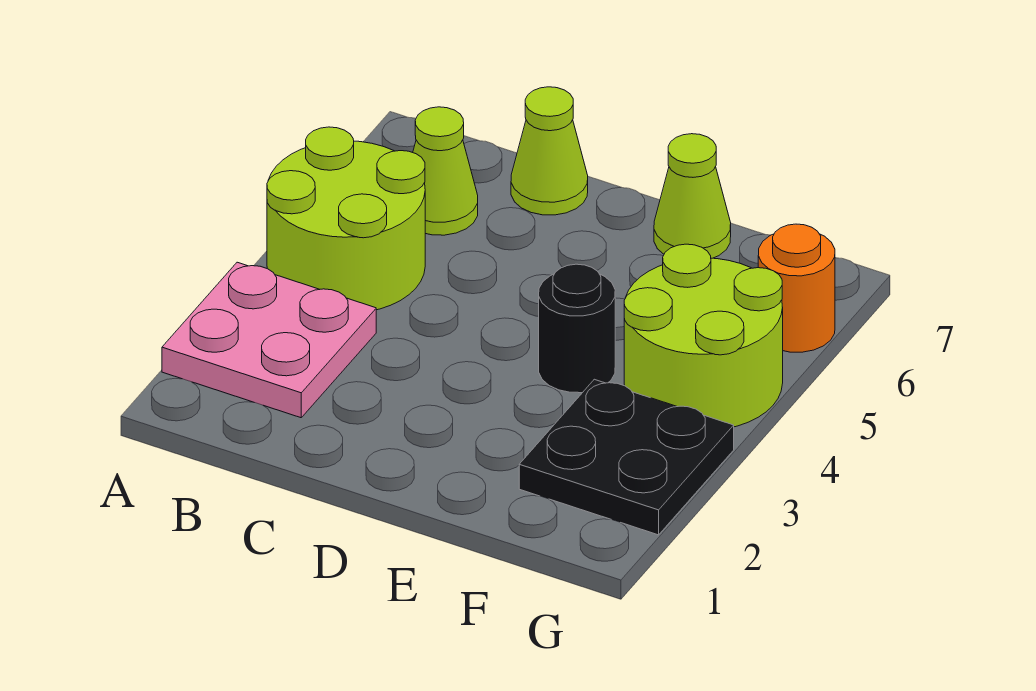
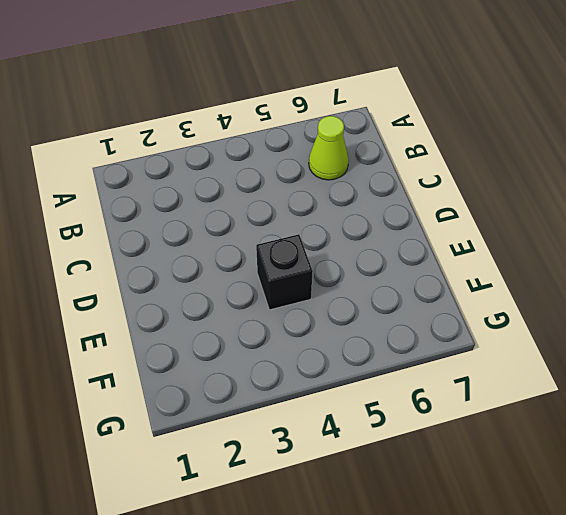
black 1x1 brick [256,234,313,310] -> black 1x1 round brick [539,264,615,393]
none -> pink 2x2 plate [162,262,376,418]
none -> lime 2x2 round brick [267,127,425,310]

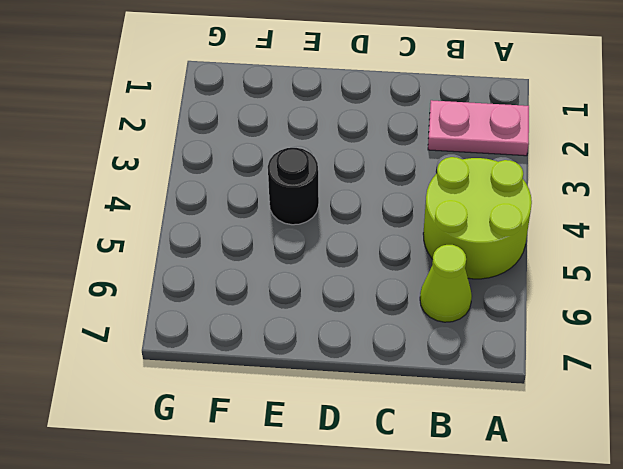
pink 1x2 plate [428,100,529,156] -> pink 2x2 plate [162,262,376,418]
none -> lime 1x1 cone [511,87,588,215]
none -> lime 1x1 cone [654,134,731,258]

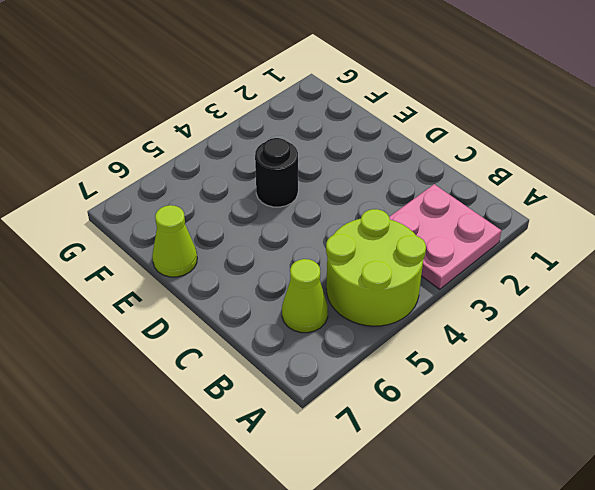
none -> lime 1x1 cone [511,87,588,215]
none -> black 2x2 plate [519,379,734,535]

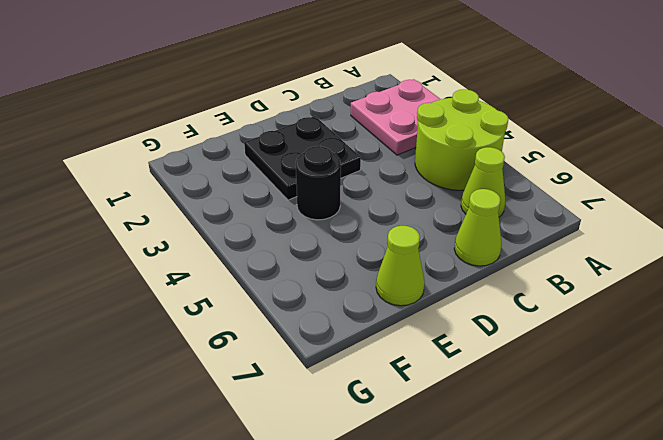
black 2x2 plate [244,116,361,200] -> black 2x2 plate moved to [519,379,734,535]
none -> lime 2x2 round brick [624,244,783,427]
none -> orange 1x1 round brick [758,224,835,352]

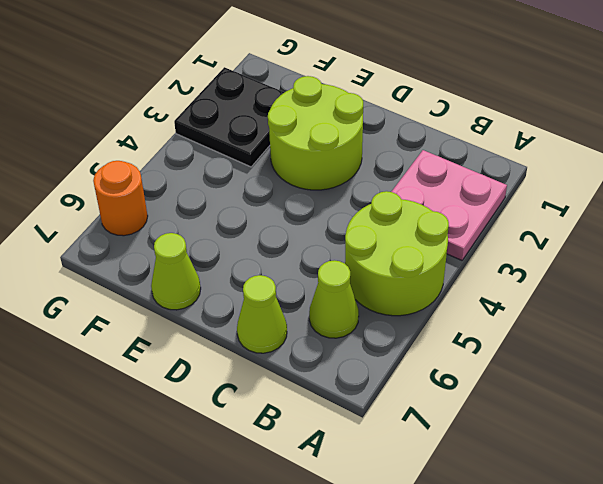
lime 2x2 round brick [268,76,363,190] -> lime 2x2 round brick moved to [624,244,783,427]
none -> black 1x1 round brick [539,264,615,393]

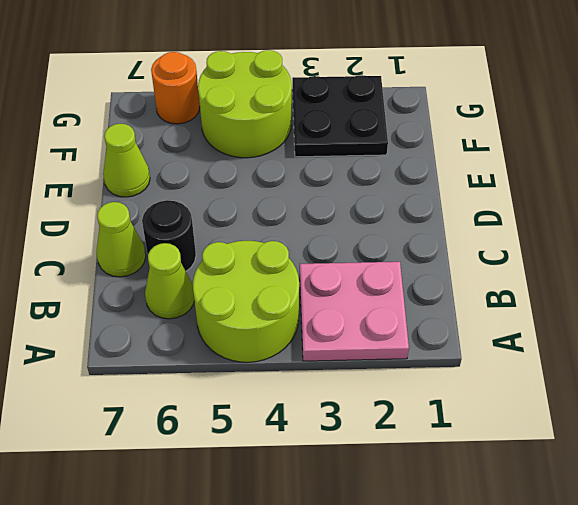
black 1x1 round brick [142,200,196,271] -> black 1x1 round brick moved to [539,264,615,393]

